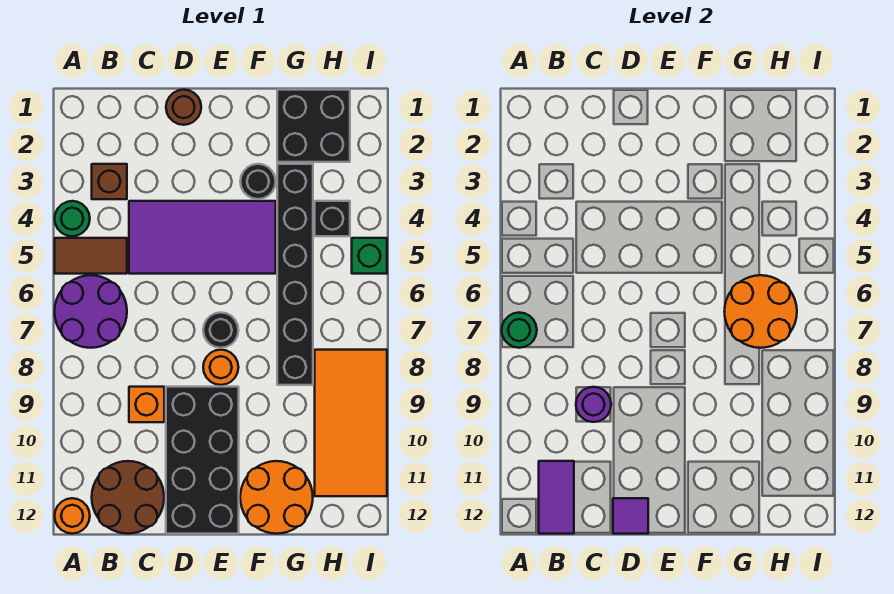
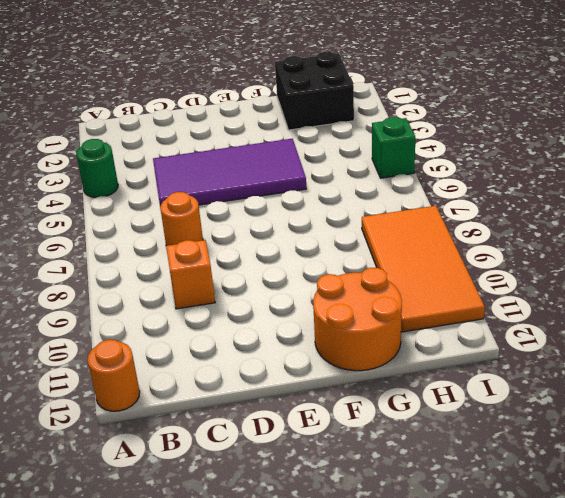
orange 1x1 round brick [160,192,203,246] -> orange 1x1 round brick moved to [203,350,239,385]
none -> brown 1x2 tile [55,238,127,274]
none -> purple 2x2 round brick [55,275,127,348]
none -> brown 1x1 brick [92,164,127,199]

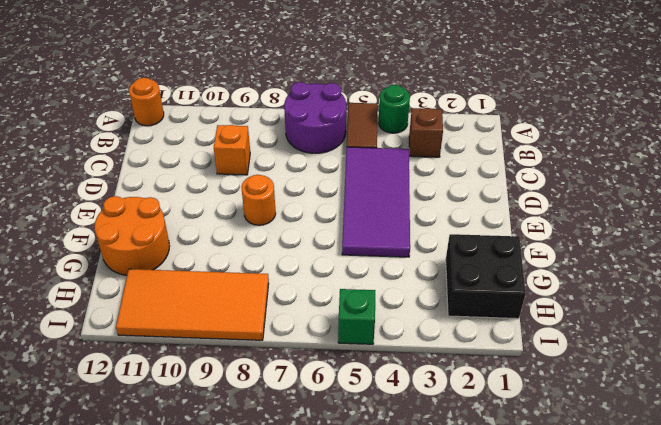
none -> brown 2x2 round brick [92,461,164,534]
none -> brown 1x1 round brick [166,90,201,125]
none -> black 2x4 brick [166,387,239,534]

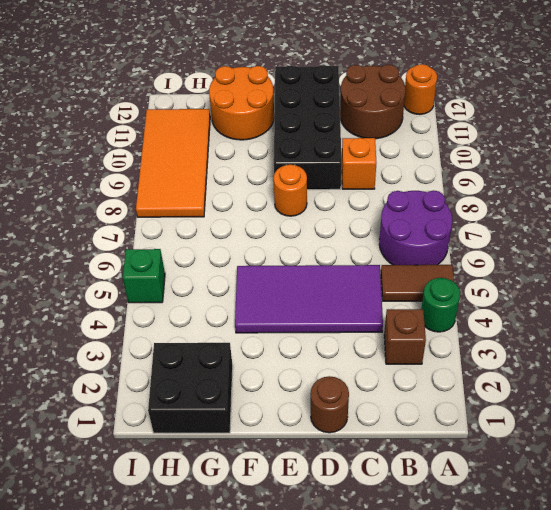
none -> black 1x1 round brick [203,313,238,348]
none -> black 1x1 round brick [240,164,276,199]
none -> black 1x6 brick [277,164,313,385]

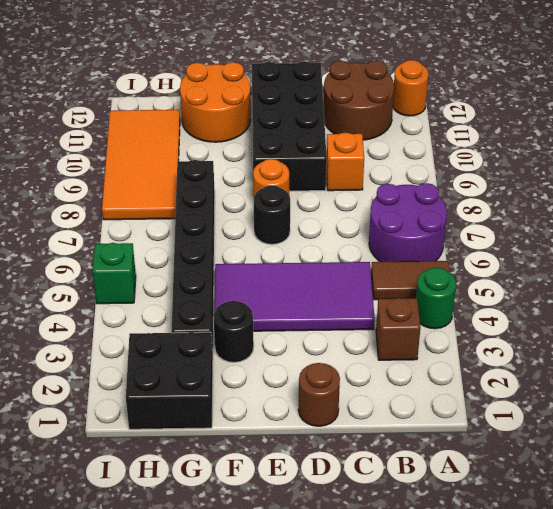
none -> black 1x1 brick [315,201,350,236]
none -> green 1x1 round brick [502,313,537,348]
none -> purple 1x2 tile [539,461,574,534]

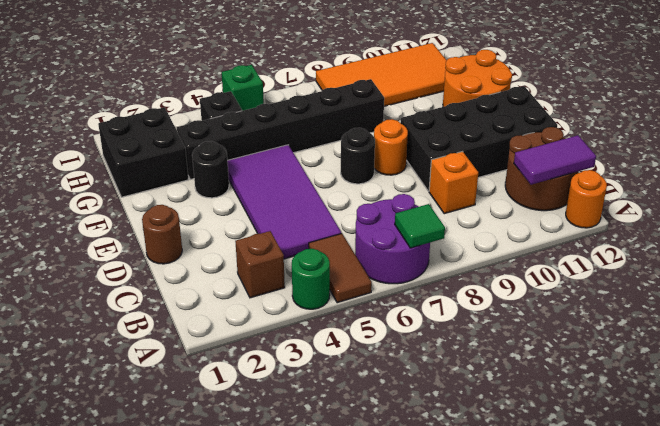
green 1x1 tile [395,204,445,248] -> green 1x1 round brick [502,313,537,348]
none -> purple 1x1 round brick [576,387,611,422]
none -> purple 1x1 tile [613,498,648,534]
none -> orange 2x2 round brick [724,275,797,348]

